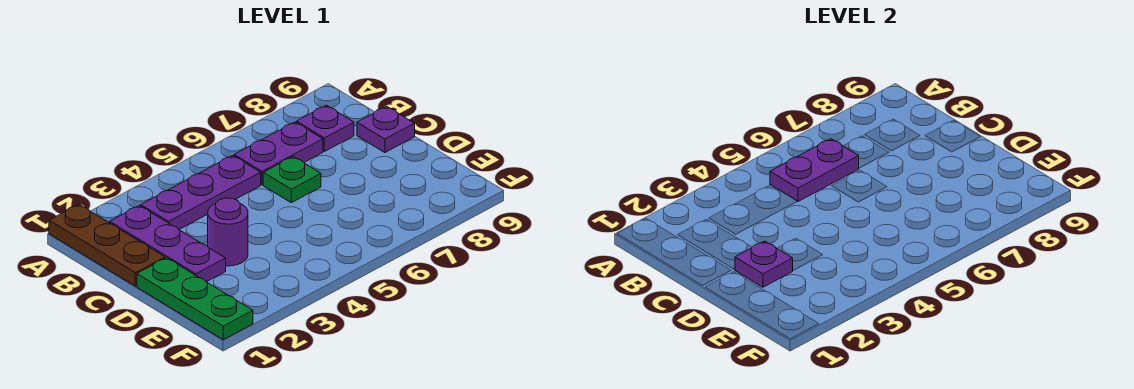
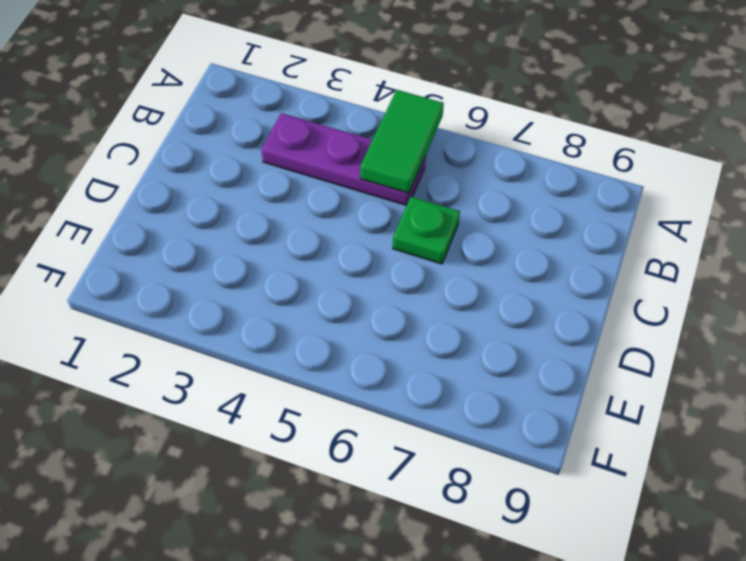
green 1x2 tile [360,90,444,193] -> purple 1x2 plate [770,139,859,202]
none -> brown 1x3 plate [49,205,165,286]
none -> purple 1x3 plate [110,206,226,282]

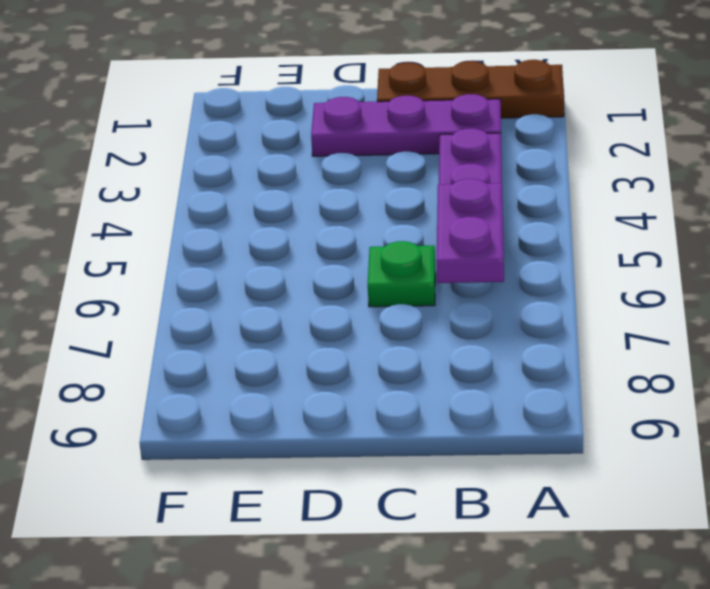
none -> purple 1x2 plate [234,122,323,185]
none -> purple 1x1 plate [297,105,354,151]

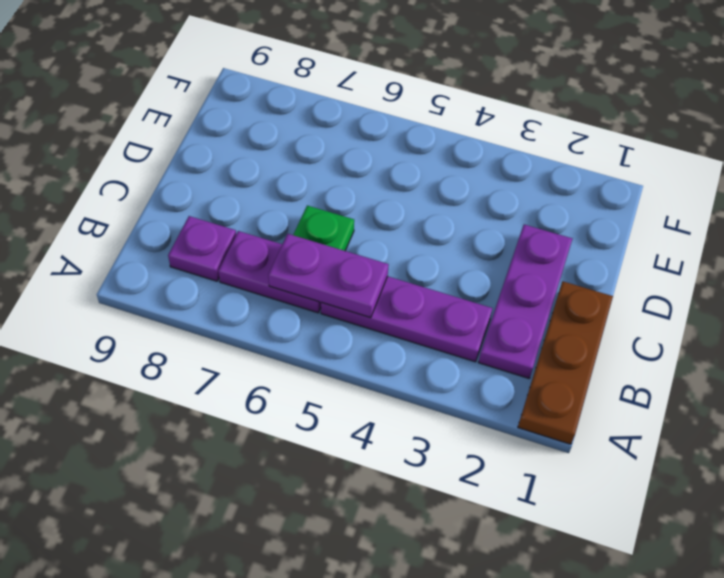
none -> purple 1x1 plate [357,106,415,153]
none -> green 1x3 plate [137,258,253,339]

